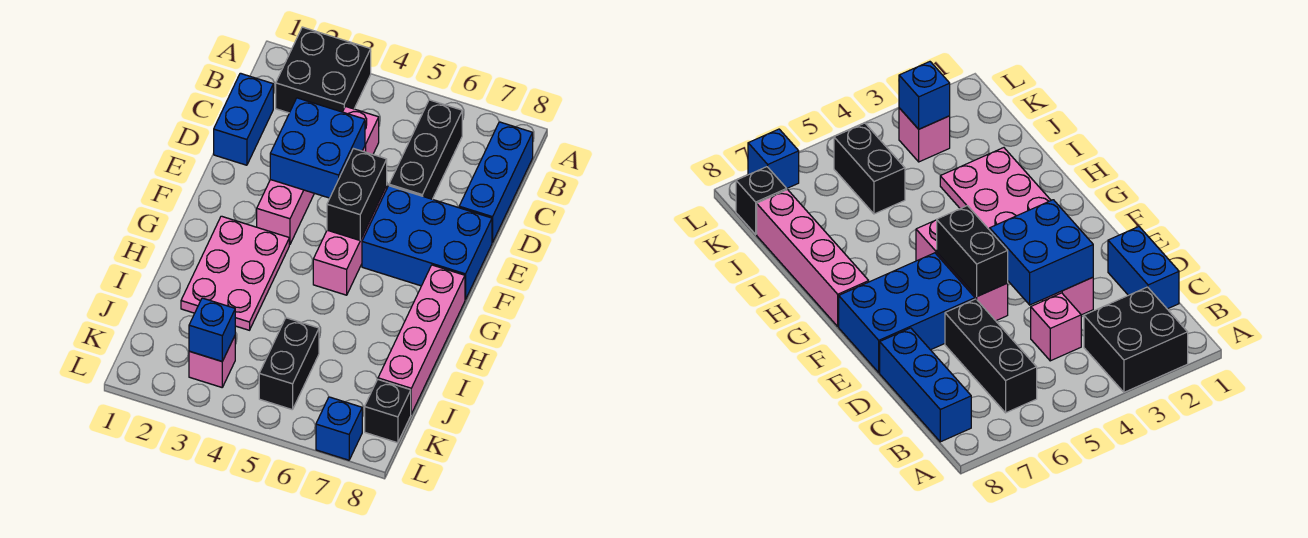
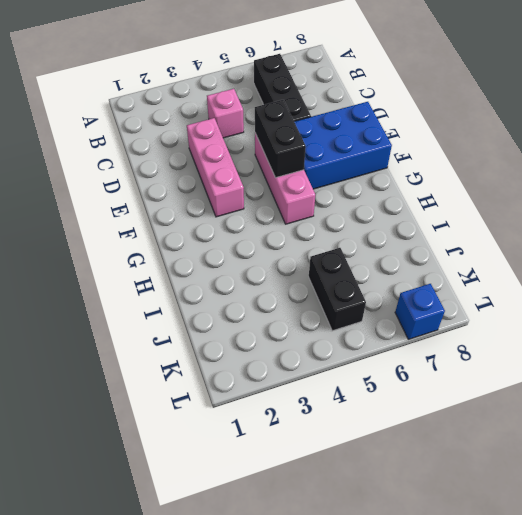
none -> black 2x2 brick [276,27,371,113]
none -> blue 1x3 brick [459,122,533,242]
none -> blue 1x2 brick [214,73,273,165]

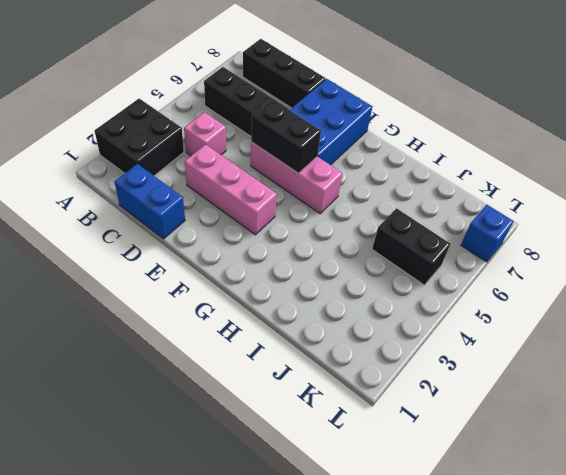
black 1x3 brick [243,39,326,108] -> blue 1x3 brick [459,122,533,242]
none -> pink 2x3 plate [181,216,289,330]
none -> pink 1x4 brick [378,265,465,414]
none -> pink 1x1 brick [189,336,235,387]

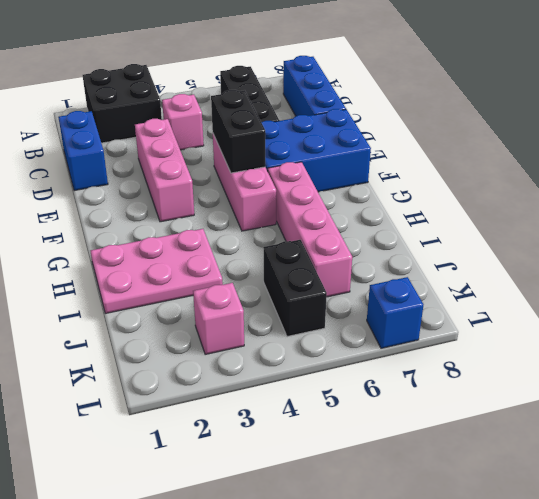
pink 1x4 brick [268,162,352,297] -> pink 1x4 brick moved to [378,265,465,414]
pink 2x3 plate [91,229,223,313] -> pink 2x3 plate turned to [181,216,289,330]
none -> black 1x1 brick [365,379,411,443]
none -> blue 2x2 brick [270,98,365,198]
none -> blue 1x1 brick [189,298,235,361]

